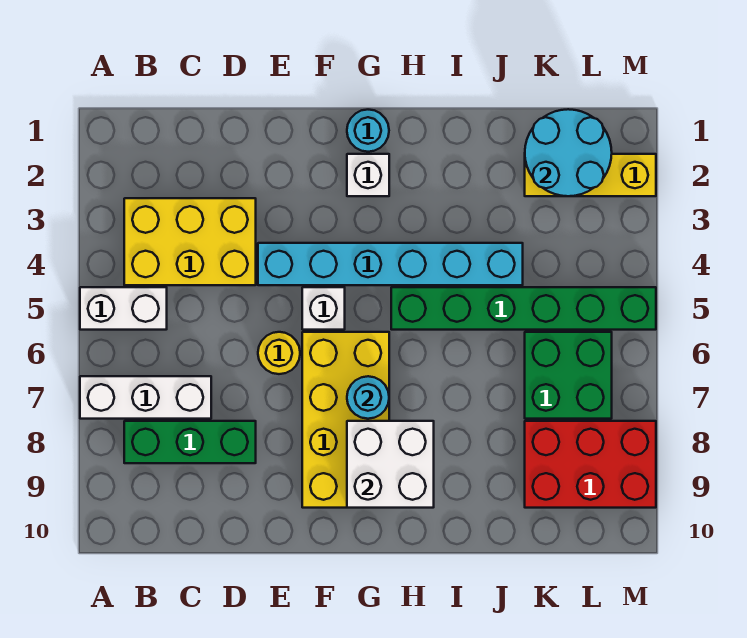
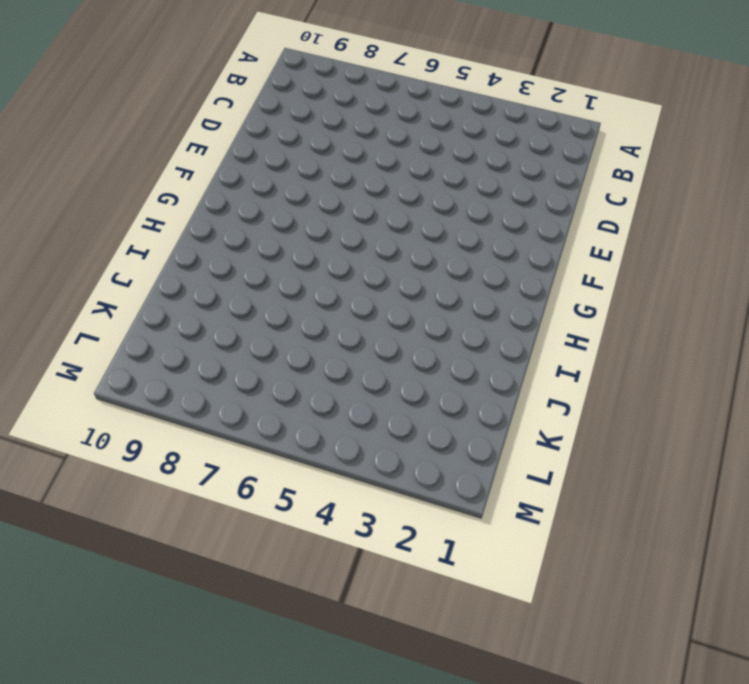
none -> white 1x2 brick [80,287,167,330]
none -> white 1x3 brick [80,376,211,419]
none -> yellow 2x3 brick [124,198,256,285]

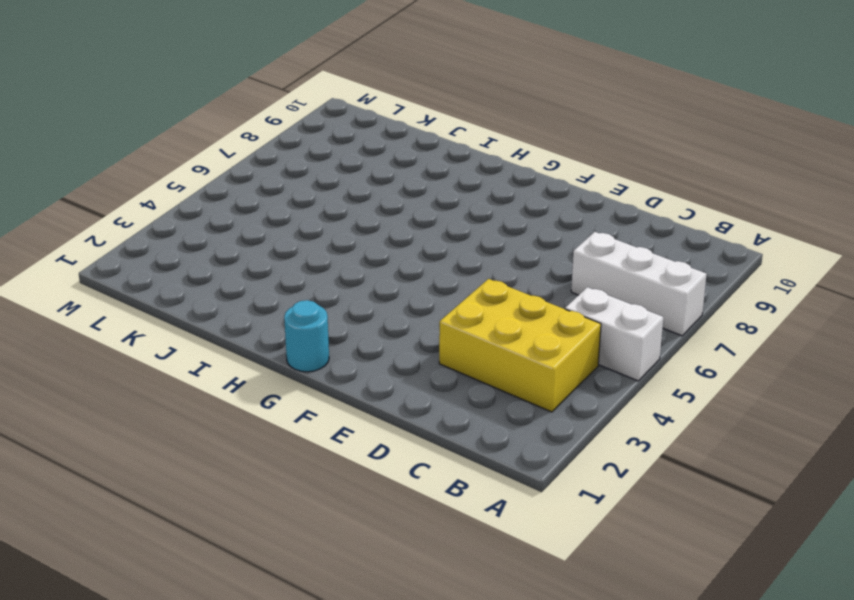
none -> green 1x3 brick [124,421,256,463]
none -> cyan 1x6 brick [258,243,523,285]
none -> yellow 1x1 round brick [258,332,300,374]

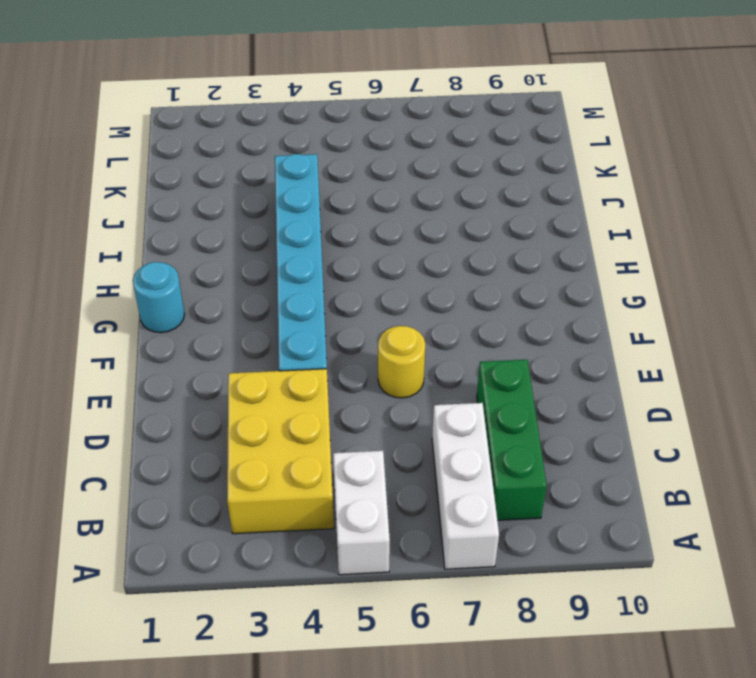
none -> white 1x1 brick [302,287,345,330]
none -> yellow 2x4 brick [302,332,389,508]
none -> white 1x1 brick [347,154,389,196]

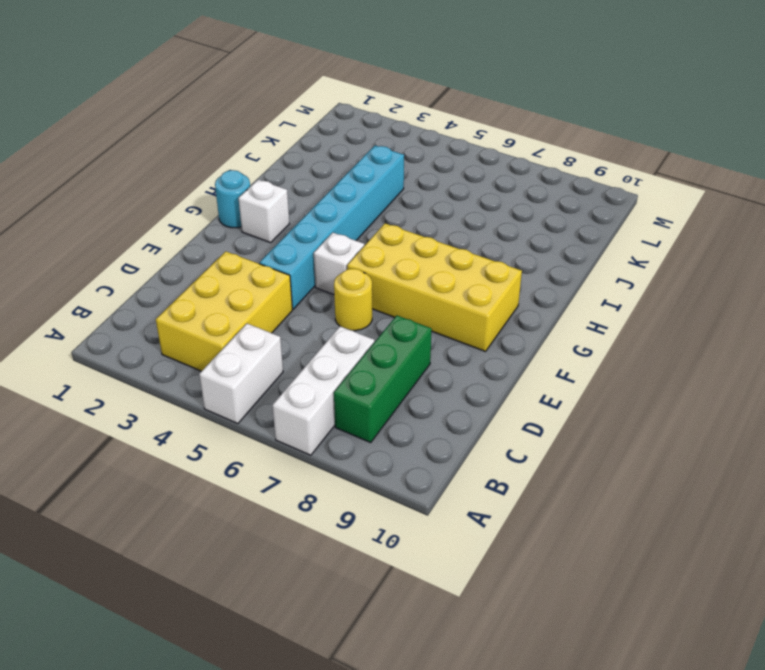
none -> green 1x6 brick [391,287,656,330]
none -> yellow 1x3 brick [525,154,656,196]
none -> green 2x2 brick [525,332,612,419]

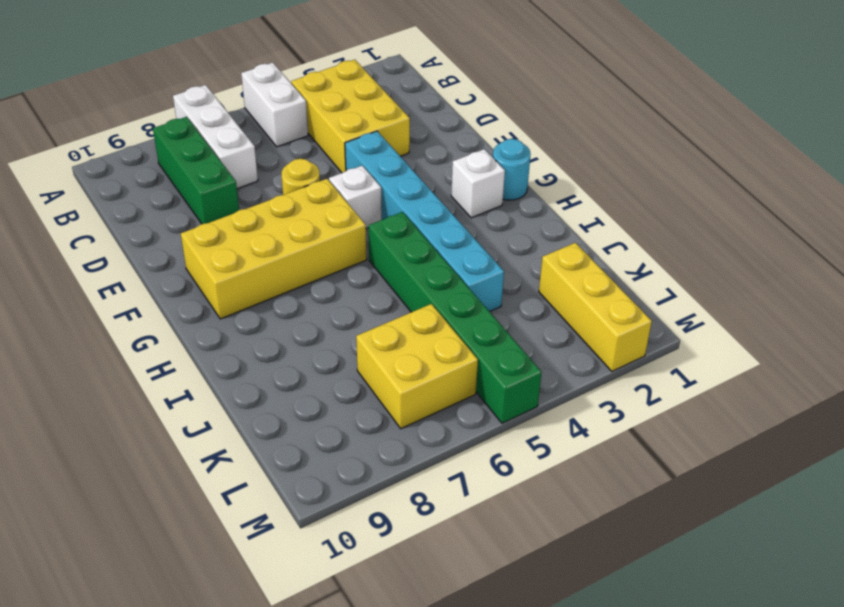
yellow 2x2 brick [356,304,478,429] -> green 2x2 brick [525,332,612,419]
none -> red 2x3 brick [525,421,656,508]
none -> cyan 1x1 round brick [347,376,389,419]
none -> white 2x2 brick [347,421,434,508]

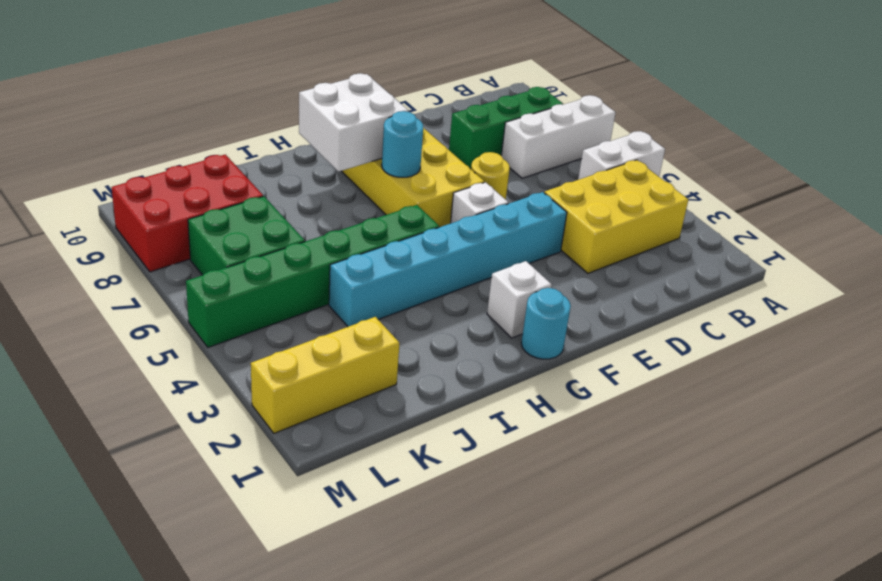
none -> cyan 2x2 round brick [525,109,612,196]

